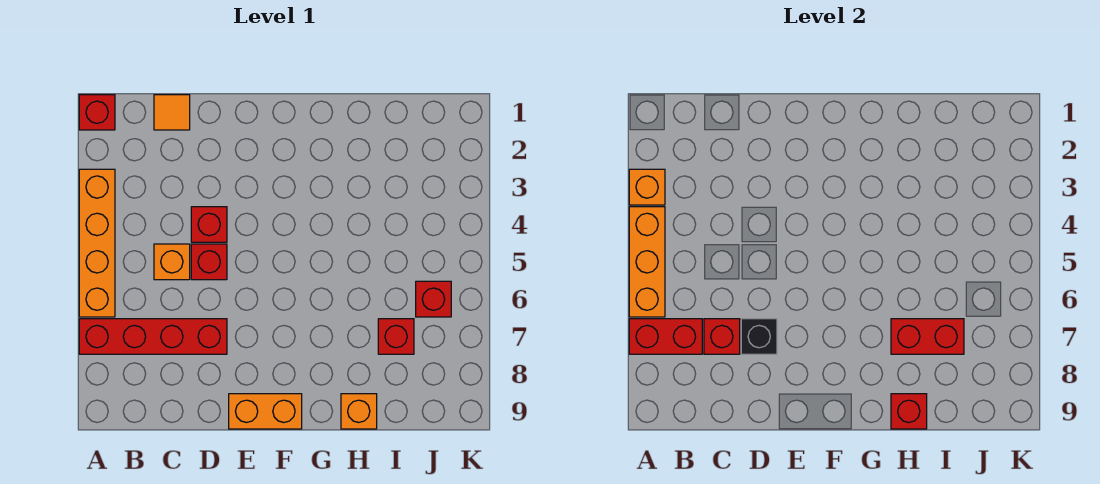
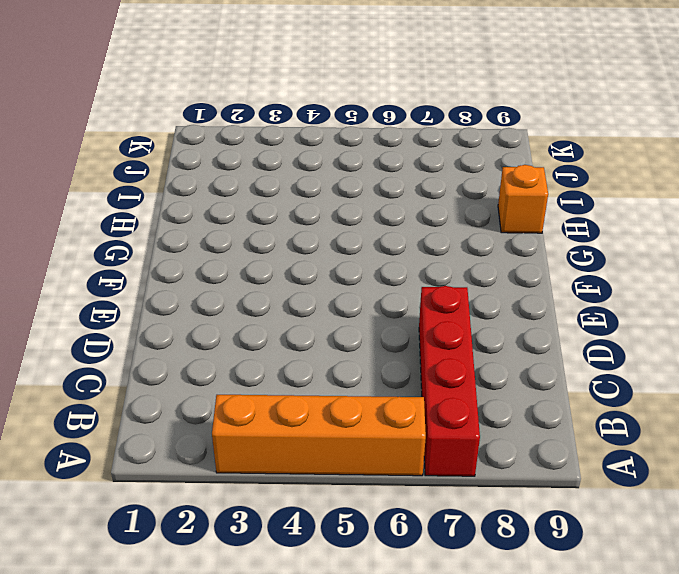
none -> red 1x1 brick [79,95,115,130]
none -> orange 1x1 tile [154,95,190,130]
none -> orange 1x1 brick [154,244,190,280]

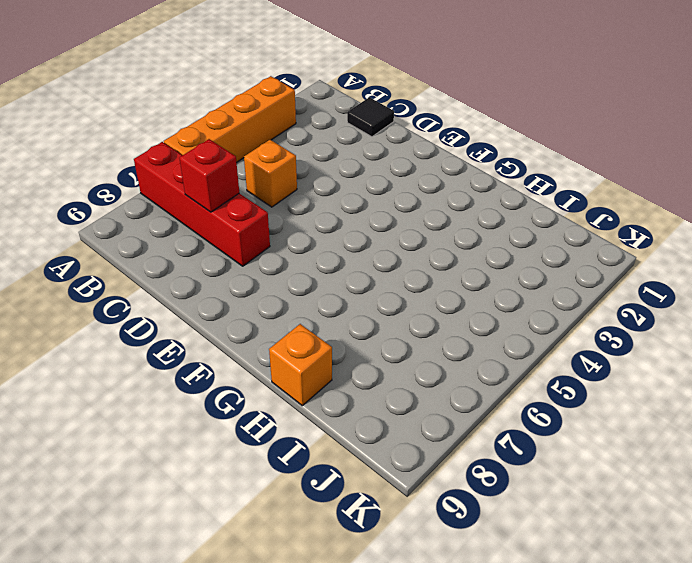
black 1x1 tile [347,97,394,137] -> orange 1x1 tile [154,95,190,130]
none -> red 1x1 brick [79,95,115,130]
none -> red 1x1 brick [191,207,227,242]
none -> red 1x1 brick [191,244,227,280]

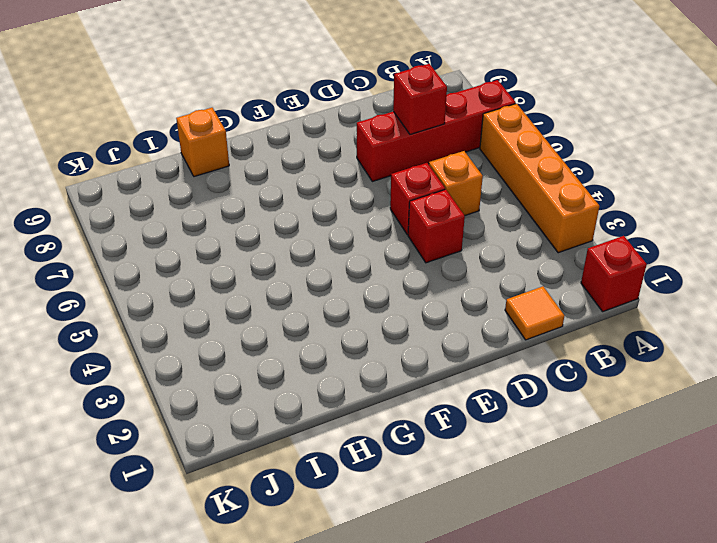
none -> orange 1x2 brick [229,394,302,429]
none -> red 1x1 brick [378,319,414,354]
none -> red 1x1 brick [416,281,451,317]

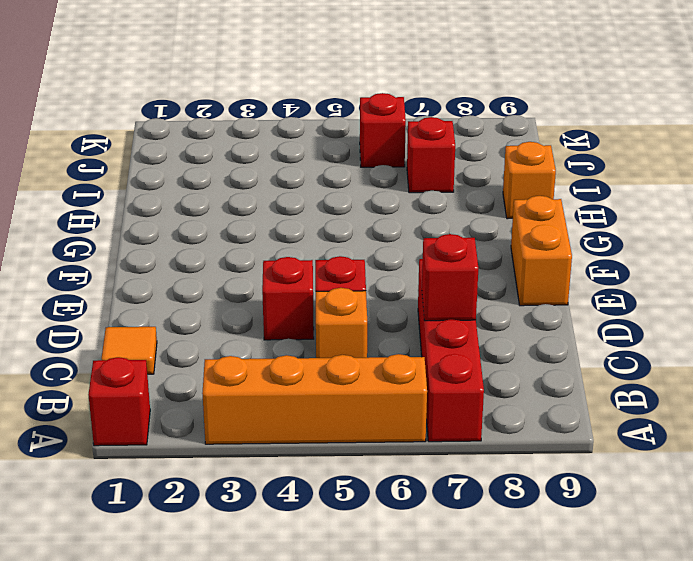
none -> orange 1x1 brick [629,169,665,205]
none -> orange 1x3 brick [629,207,665,317]
none -> red 1x2 brick [629,319,702,354]

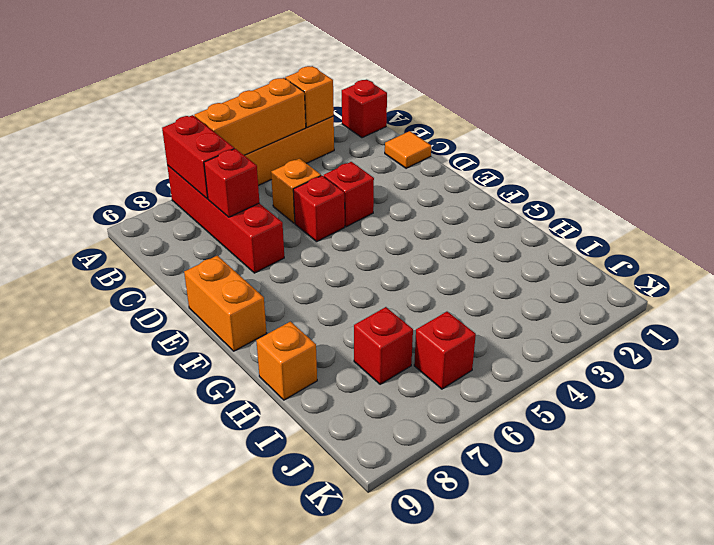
none -> black 1x1 brick [741,319,777,354]
none -> red 1x2 brick [891,319,964,354]
none -> red 1x1 brick [891,394,927,429]

